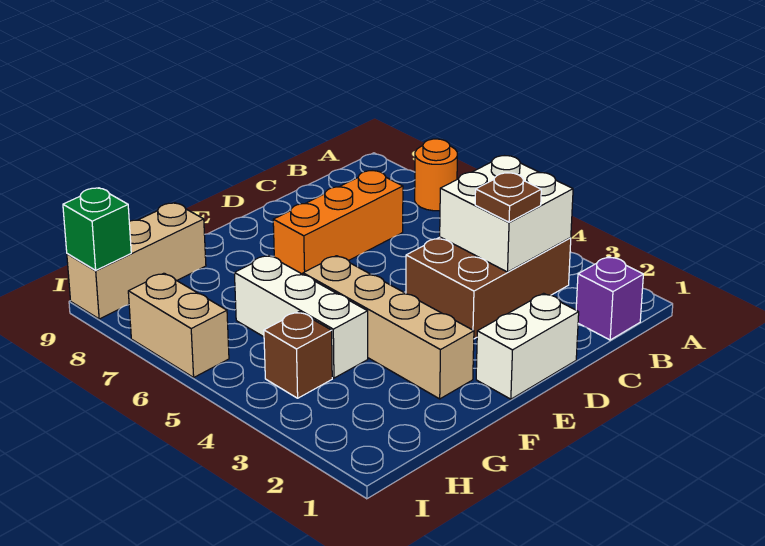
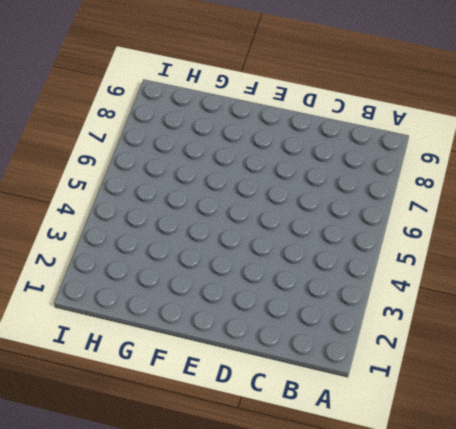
none -> orange 1x1 round brick [415,139,457,211]
none -> purple 1x1 brick [576,257,643,340]
none -> brown 2x3 brick [406,237,571,339]

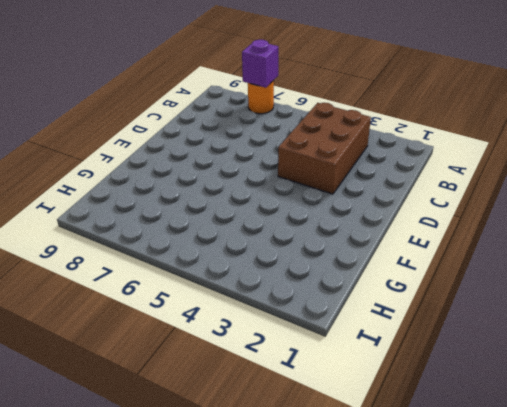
purple 1x1 brick [242,40,278,88] -> purple 1x1 brick moved to [576,257,643,340]
none -> orange 1x3 brick [273,171,403,274]
none -> white 1x2 brick [476,293,579,399]
none -> tan 1x4 brick [303,256,474,399]

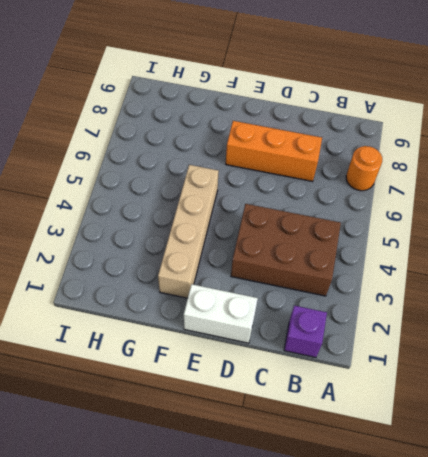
none -> white 1x3 brick [234,255,368,378]
none -> tan 1x3 brick [67,203,206,319]
none -> brown 1x1 brick [264,312,332,398]

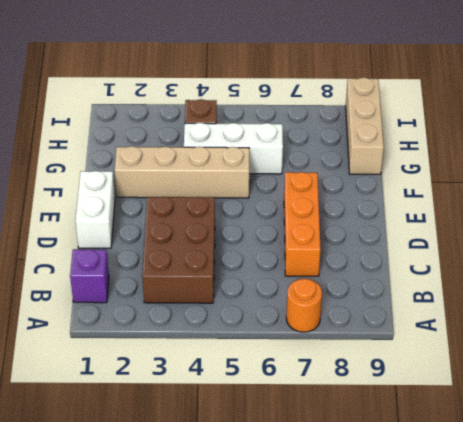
none -> tan 1x2 brick [128,273,229,377]
none -> white 2x2 brick [440,156,573,272]
none -> green 1x1 brick [63,188,131,271]

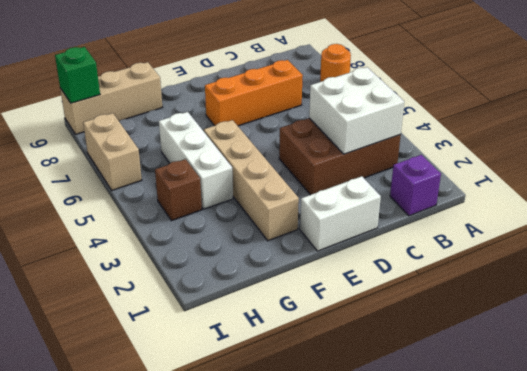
none -> brown 1x1 plate [475,173,541,222]

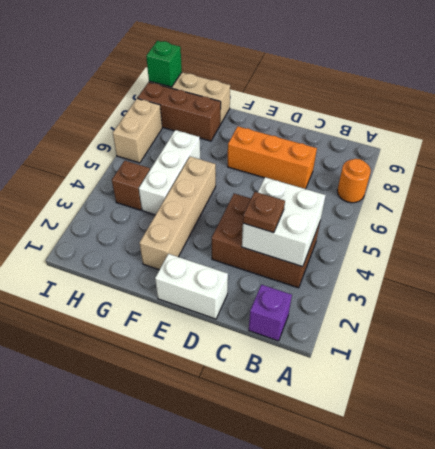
brown 1x3 brick [138,82,221,141] -> none

